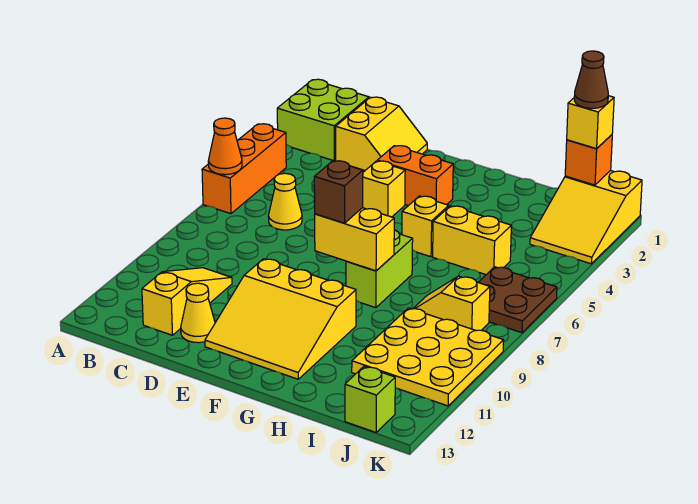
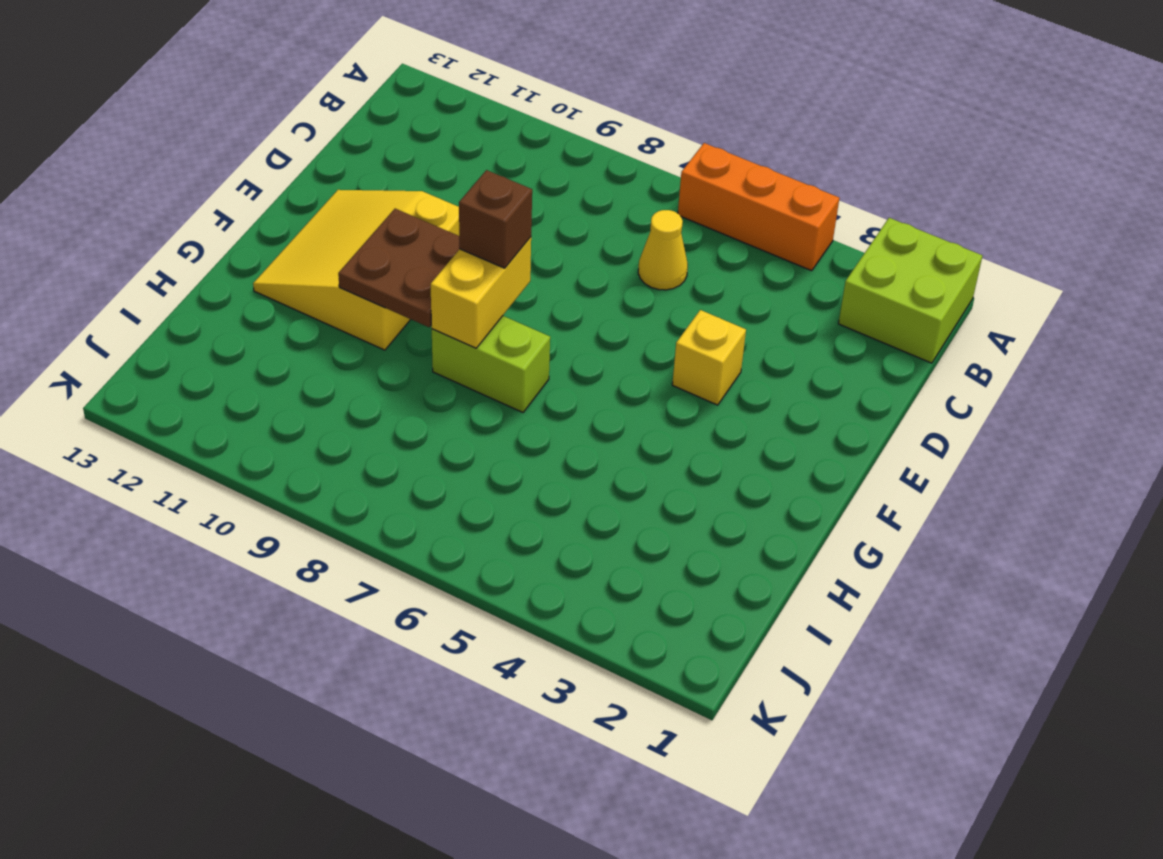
brown 2x2 plate [338,209,459,327] -> brown 2x2 plate moved to [478,267,557,333]
none -> yellow 2x2 slope [336,97,427,170]
none -> yellow 1x3 slope [142,268,232,335]
none -> yellow 1x1 cone [181,283,215,343]

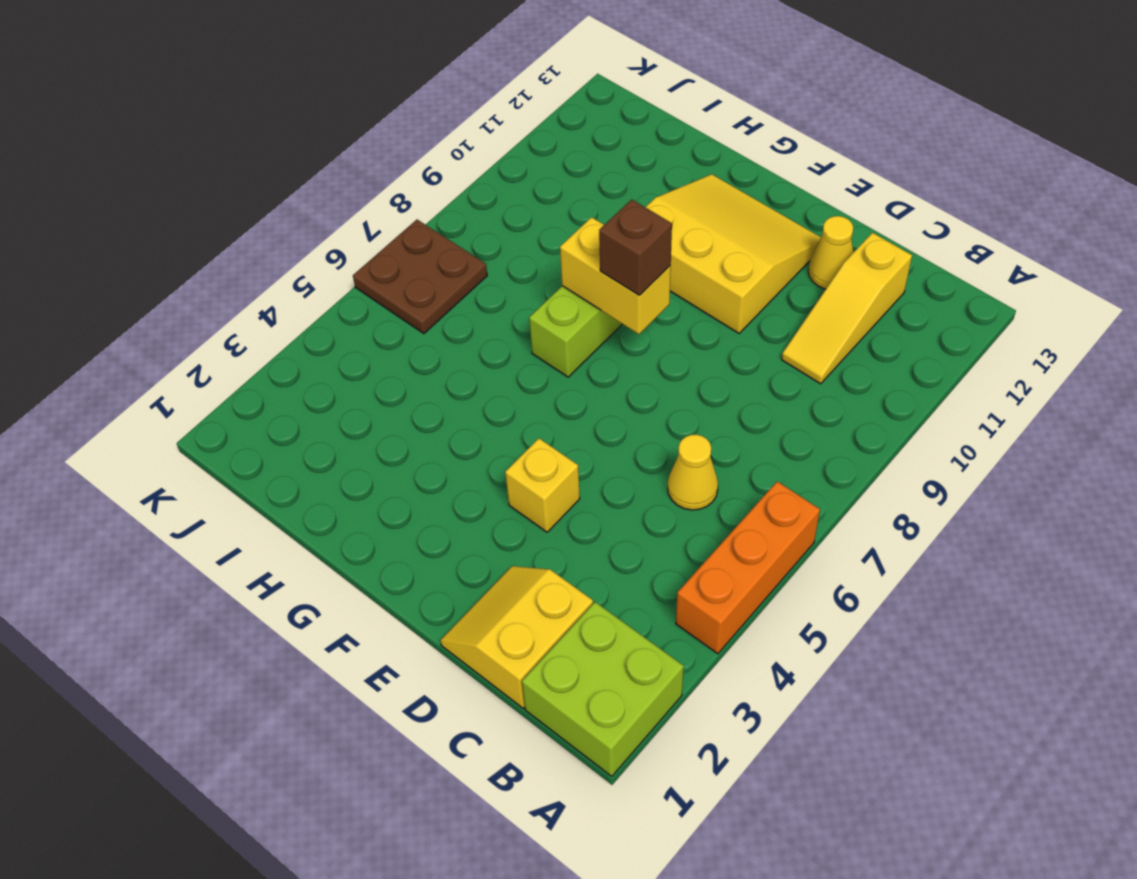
none -> orange 1x2 brick [377,146,453,206]
none -> yellow 1x1 brick [402,196,449,257]
none -> yellow 1x2 brick [433,206,511,275]

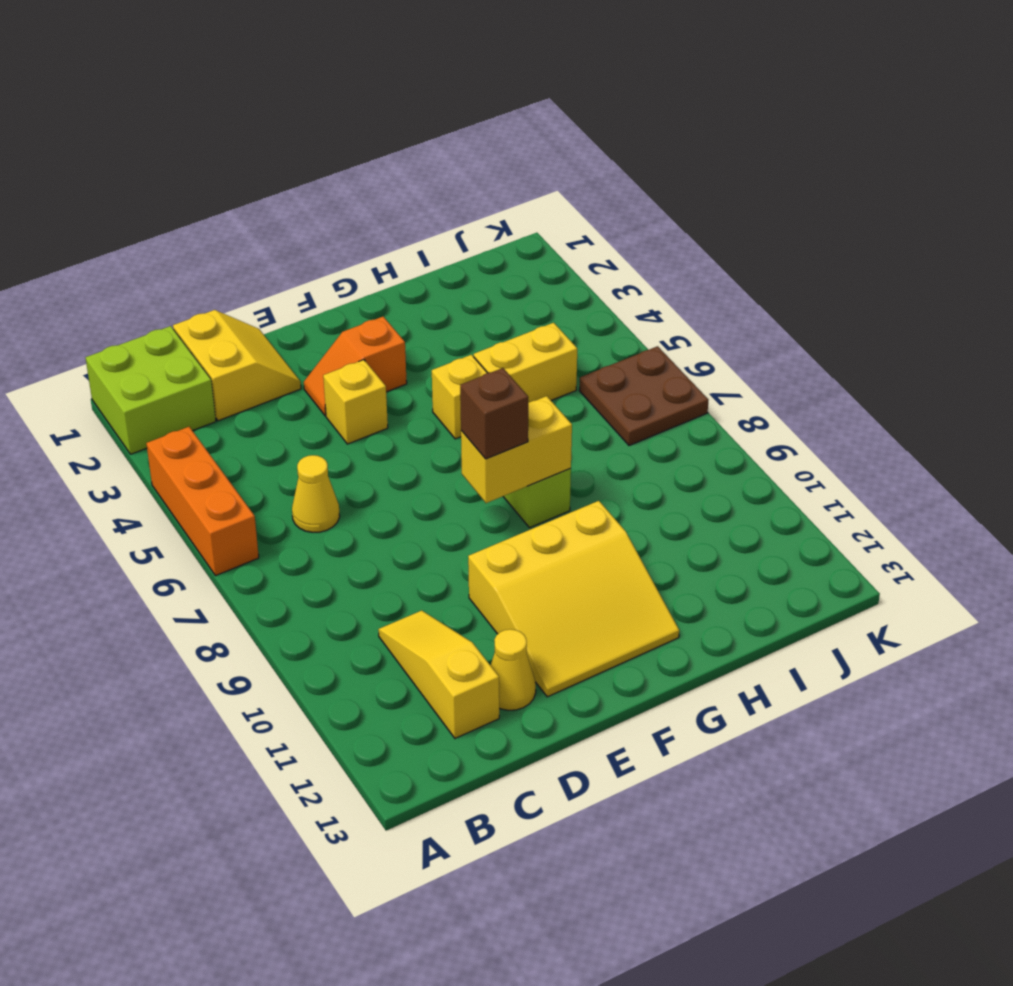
orange 1x2 slope [304,316,407,416] -> orange 1x2 brick [377,146,453,206]
none -> yellow 1x2 slope [413,276,490,331]
none -> yellow 3x3 plate [352,308,504,406]
none -> yellow 2x3 slope [530,170,642,264]

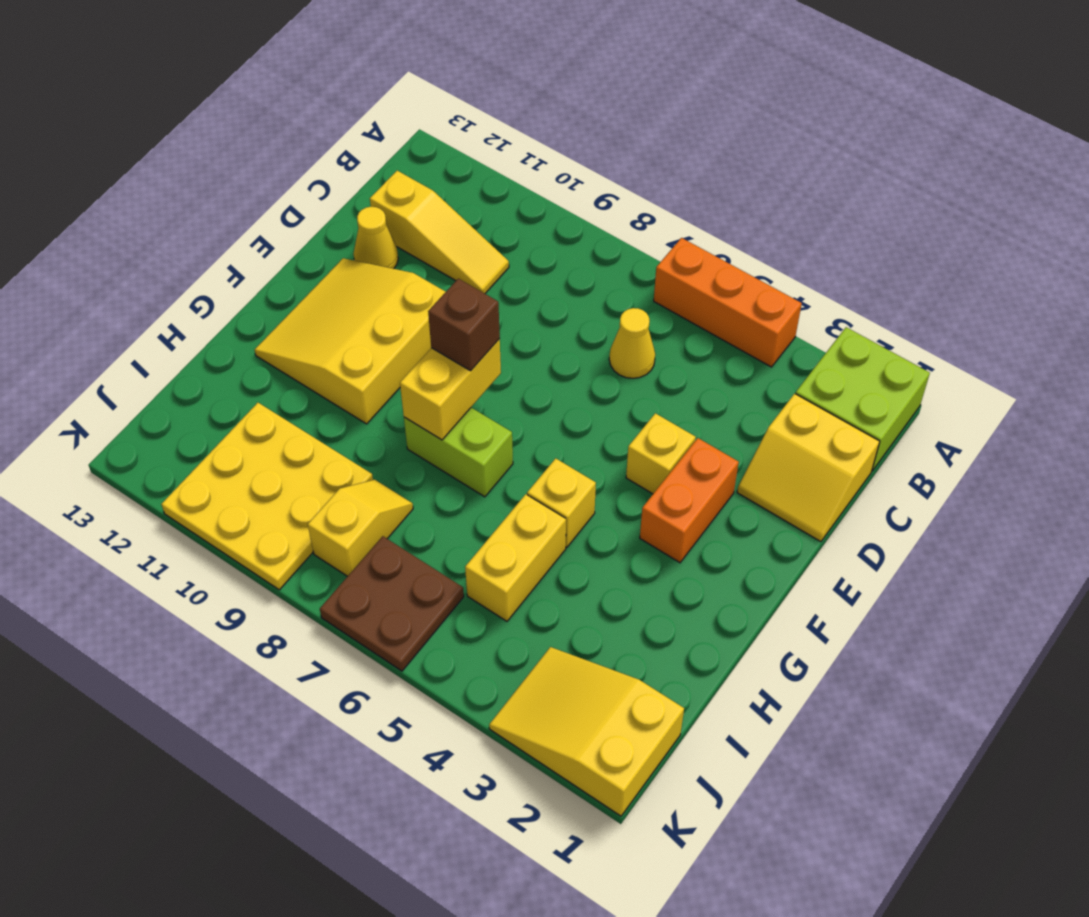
none -> lime 1x1 brick [345,366,395,432]
none -> orange 1x1 cone [208,118,242,175]
none -> orange 1x1 brick [565,135,612,185]

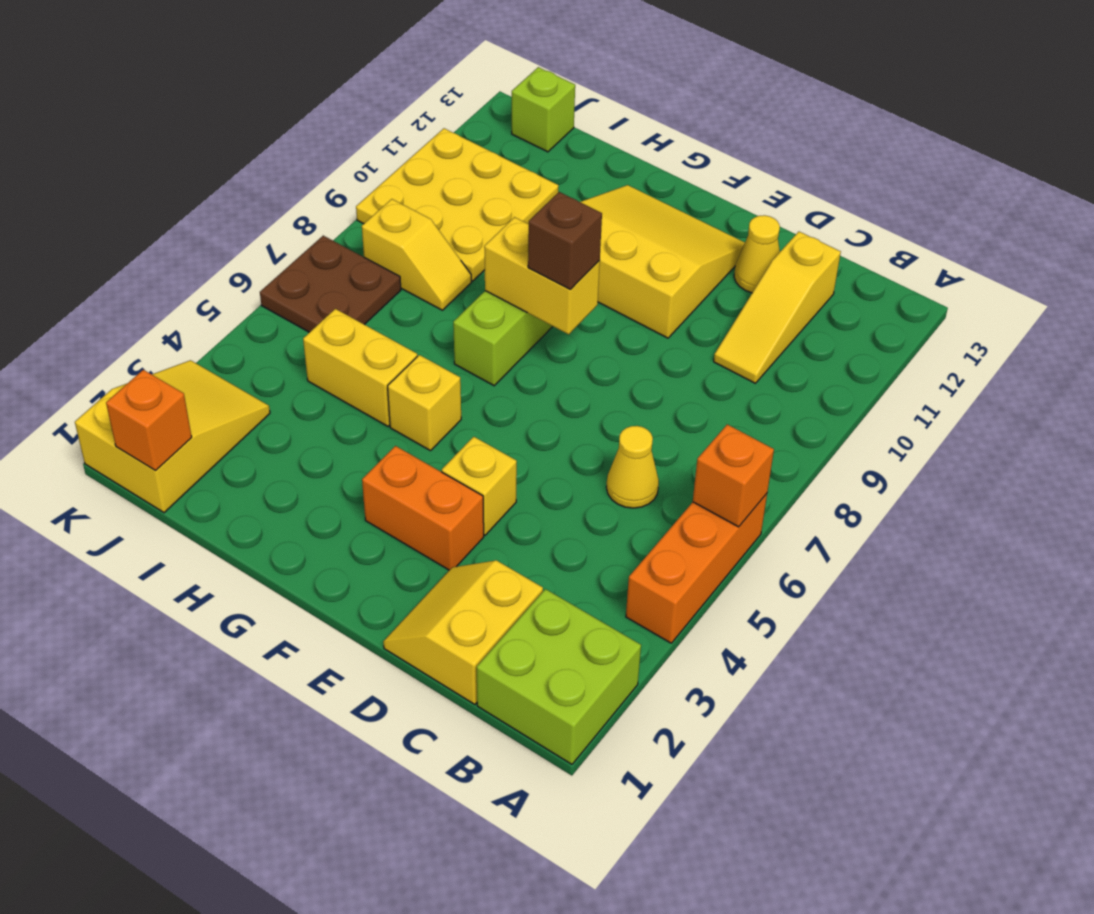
orange 1x1 brick [693,424,774,527] -> orange 1x1 cone [208,118,242,175]
none -> yellow 1x1 brick [567,96,614,149]
none -> brown 1x1 cone [574,51,608,108]

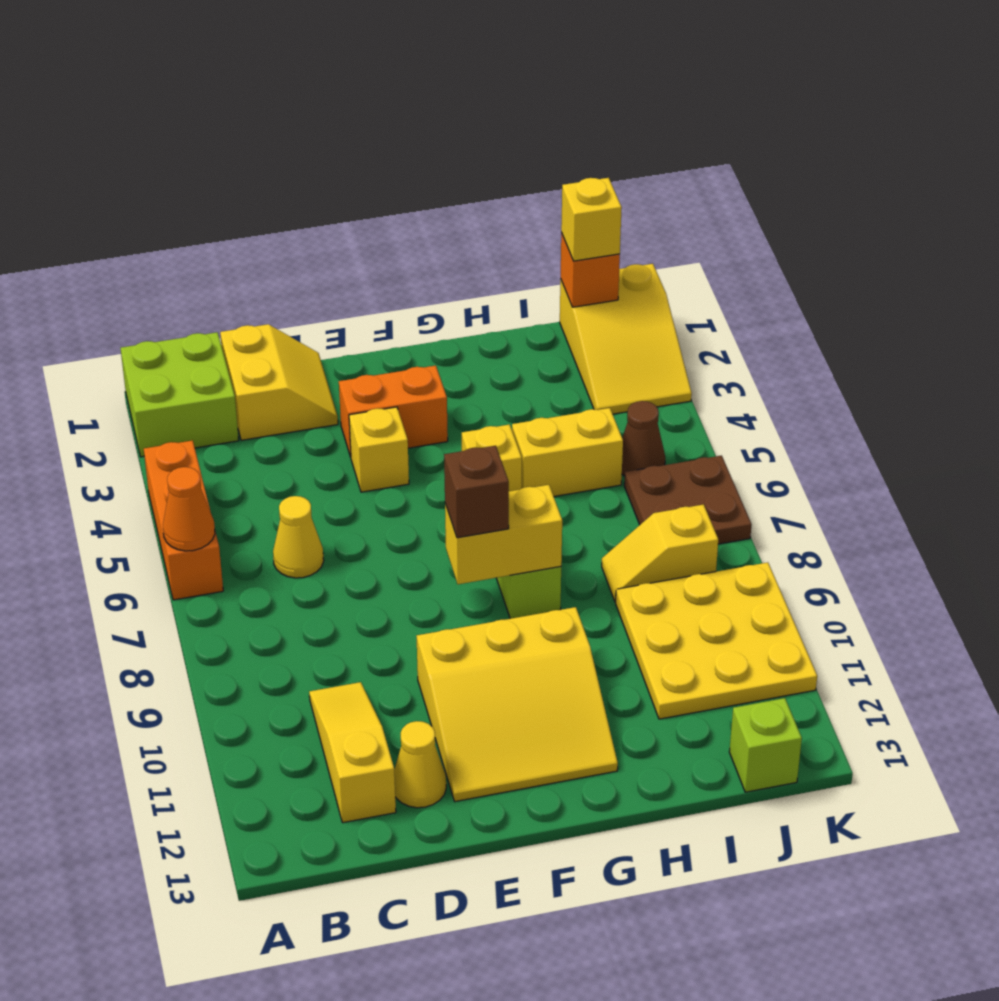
brown 1x1 cone [622,401,665,476] -> brown 1x1 cone moved to [574,51,608,108]

